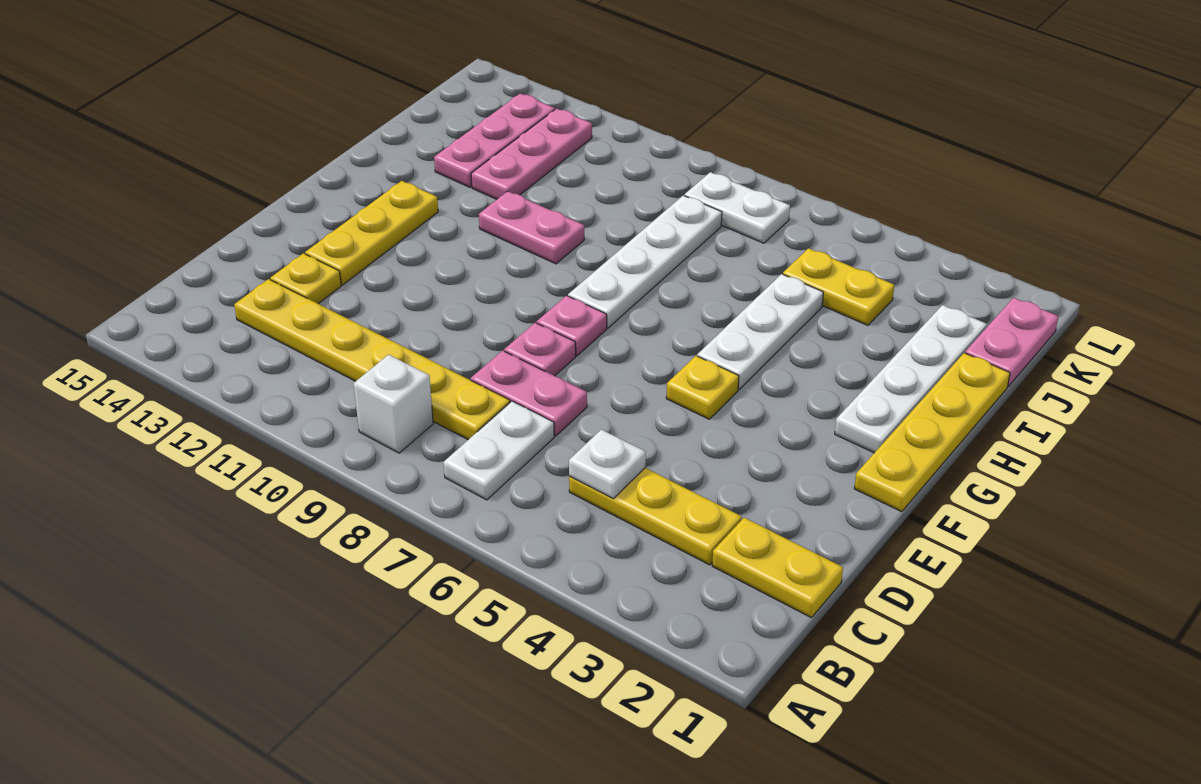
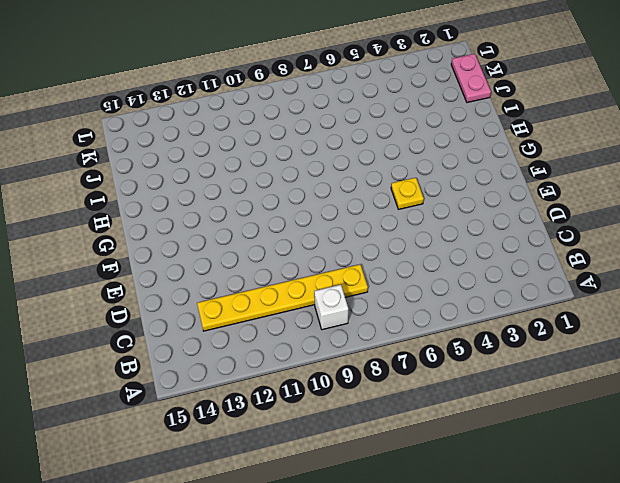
none -> white 1x2 plate [444,401,554,500]
none -> yellow 1x2 plate [712,518,843,618]
none -> yellow 1x3 plate [569,468,742,565]

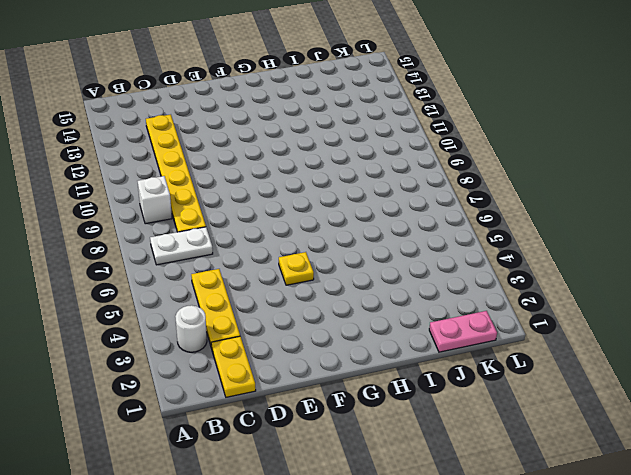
white 1x1 round brick [175,305,207,352] -> none
none -> pink 1x2 plate [471,351,587,436]
none -> yellow 1x1 plate [270,253,341,304]
none -> pink 1x1 plate [504,323,576,376]

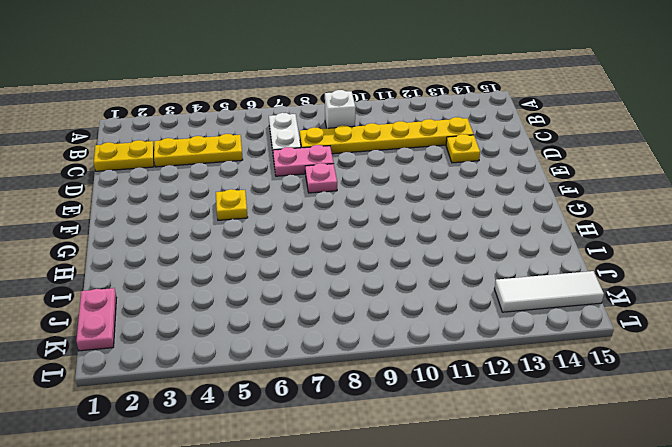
white 1x3 tile [494,271,604,312] -> pink 1x3 plate [434,94,555,187]
none -> yellow 1x3 plate [305,181,438,285]
none -> yellow 1x4 plate [854,353,1010,512]
none -> pink 1x1 plate [537,296,607,356]

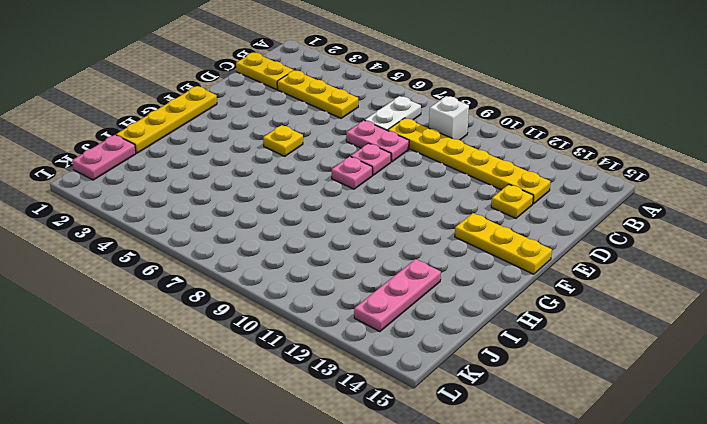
yellow 1x3 plate [455,213,552,274] -> yellow 1x3 plate turned to [305,181,438,285]
none -> white 1x4 plate [835,305,987,453]
none -> white 1x3 plate [697,274,823,389]
none -> white 1x4 plate [568,195,722,328]

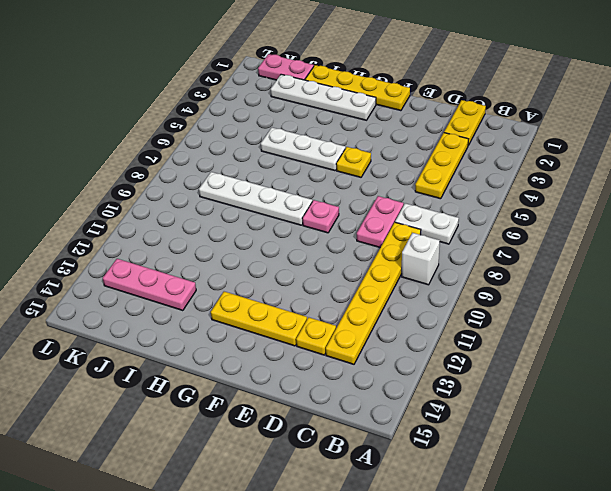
none -> pink 1x1 plate [504,323,576,376]
none -> pink 1x2 plate [479,191,584,264]
none -> pink 1x3 plate [471,109,592,199]

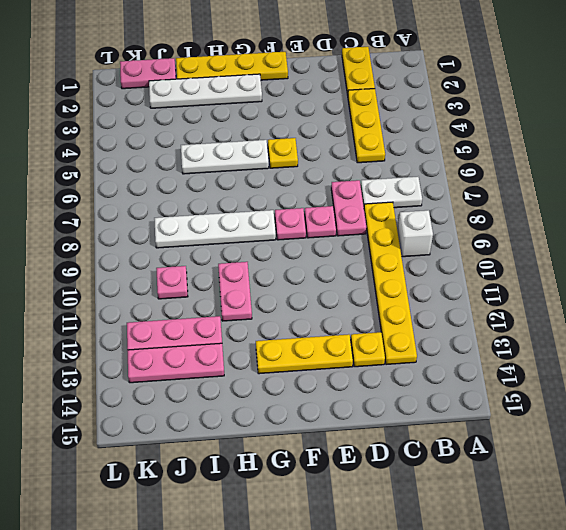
pink 1x1 plate [156,266,188,299] -> none
none -> yellow 1x2 plate [783,248,894,325]
none -> white 1x2 plate [684,172,790,243]
none -> white 1x1 plate [569,429,646,499]

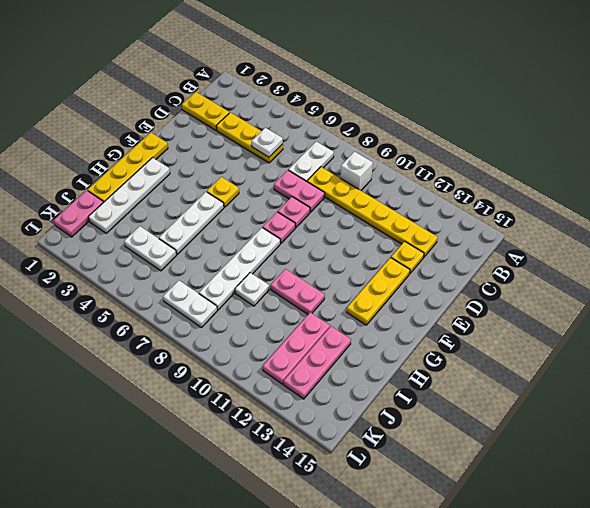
white 1x1 plate [235,273,269,306] -> none
white 1x2 plate [124,226,177,271] -> yellow 1x2 plate [783,248,894,325]

